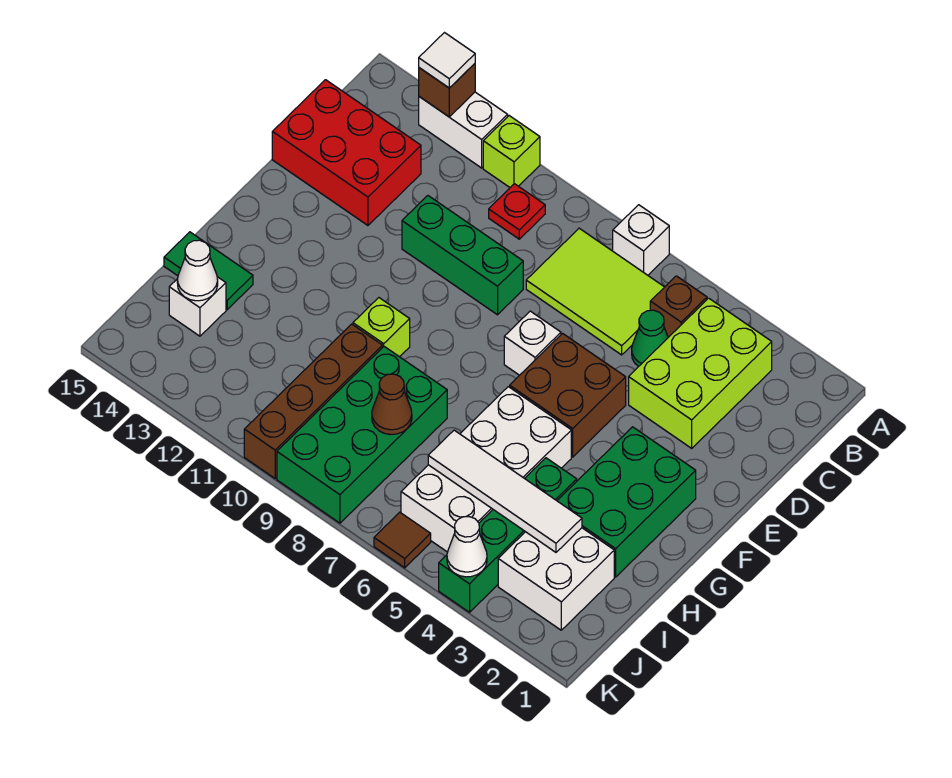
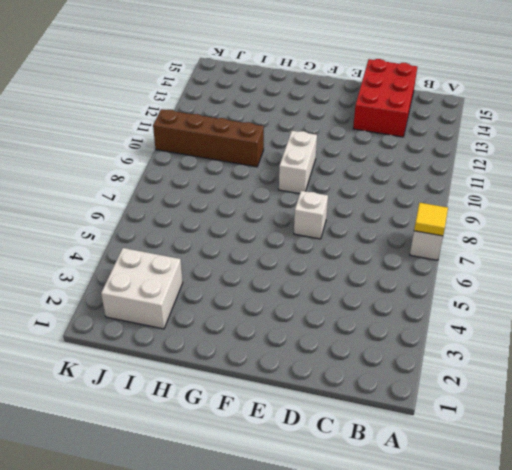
yellow 1x1 tile [414,203,448,236] -> none
white 1x2 brick [279,131,317,194] -> white 1x2 brick moved to [419,92,508,168]
none -> lime 1x1 brick [483,116,540,187]
none -> lime 2x3 brick [629,298,772,448]
none -> brown 1x1 brick [650,276,707,337]

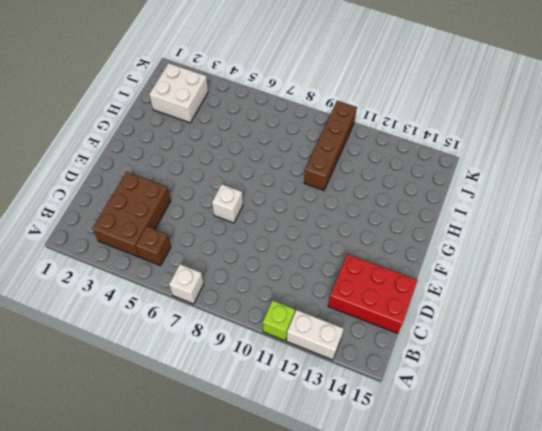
brown 2x3 brick [92,172,171,257] -> lime 2x3 brick [629,298,772,448]
none -> lime 2x3 tile [526,228,664,355]
none -> red 1x1 plate [489,184,545,239]
none -> green 1x1 cone [632,310,668,367]

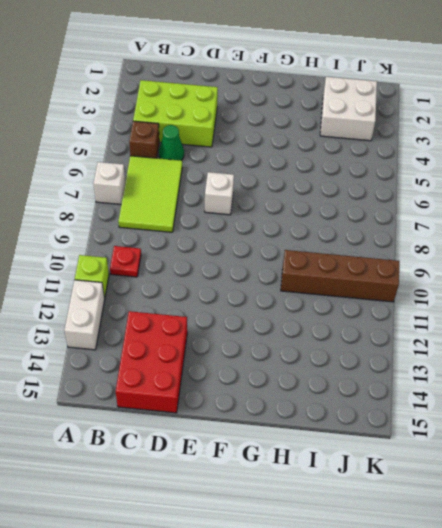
none -> green 1x3 brick [402,196,523,315]
none -> brown 2x2 brick [510,333,626,457]
none -> green 2x3 brick [557,427,696,577]

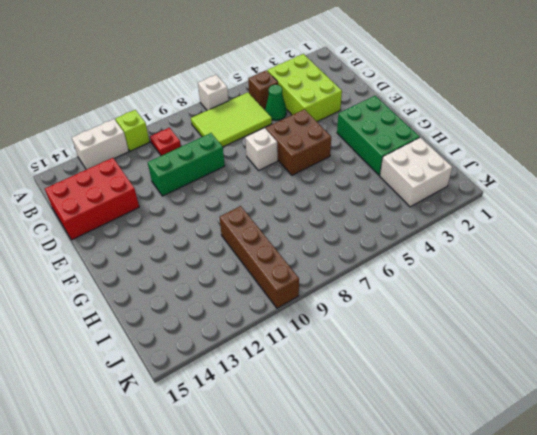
none -> white 2x4 brick [401,387,571,552]
none -> lime 1x1 brick [353,298,410,357]
none -> green 1x4 brick [439,458,577,612]

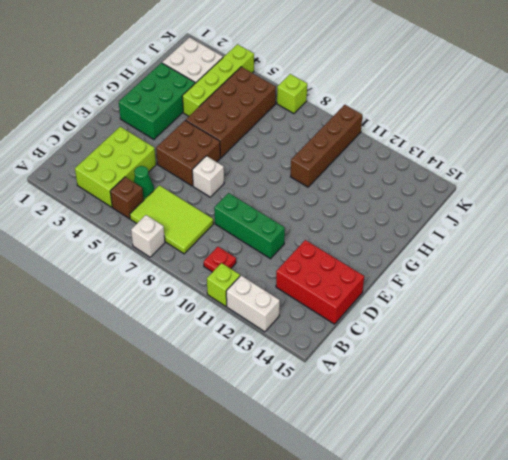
brown 2x4 brick [186,67,276,158] -> white 2x4 brick [401,387,571,552]
lime 1x4 brick [182,44,254,116] -> green 1x4 brick [439,458,577,612]
lime 1x1 brick [277,74,307,114] -> lime 1x1 brick moved to [353,298,410,357]
none -> green 2x4 brick [277,347,447,523]
none -> green 1x2 tile [164,232,253,310]
none -> white 1x1 brick [169,277,226,336]

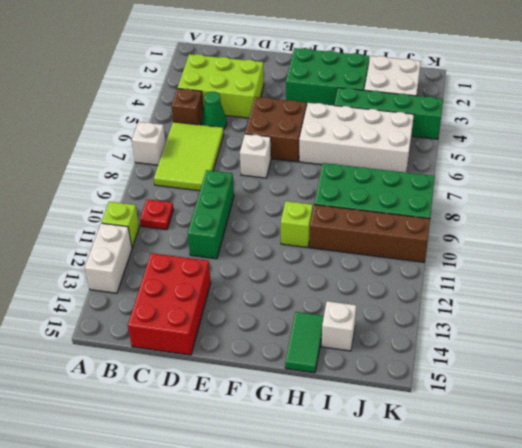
none -> brown 1x1 tile [374,512,431,568]
none -> brown 1x1 brick [419,64,475,117]
none -> white 1x4 tile [428,430,582,552]

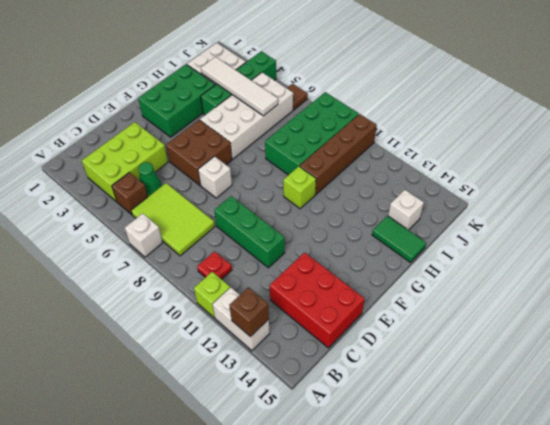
none -> brown 1x1 cone [372,374,412,435]
none -> white 1x1 cone [177,240,218,301]
none -> white 1x1 cone [447,517,487,577]

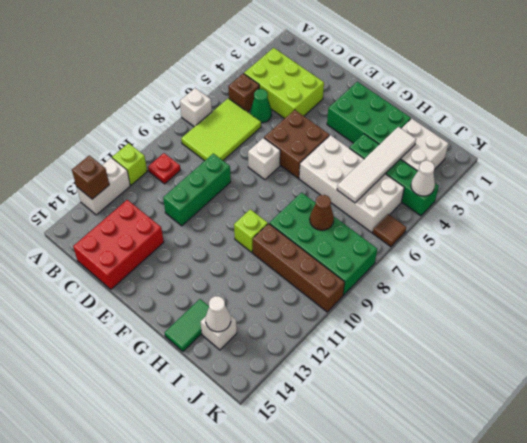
none -> white 1x1 tile [419,33,475,88]

